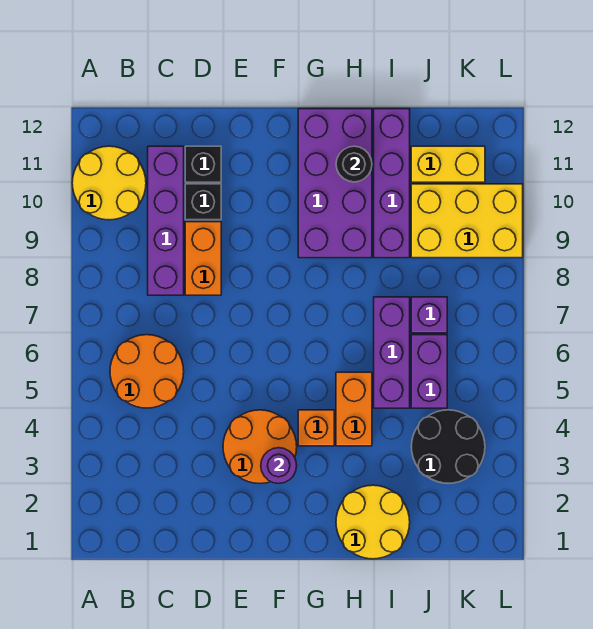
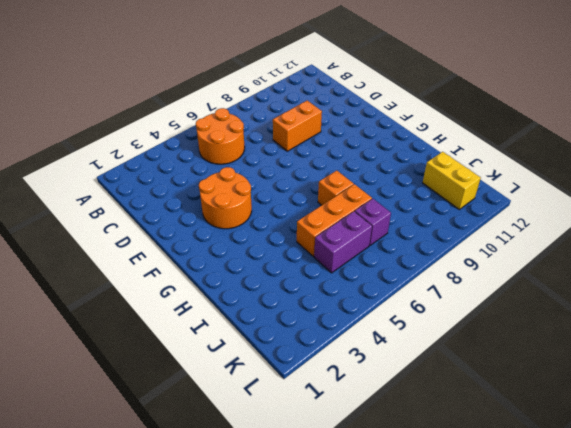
orange 1x1 brick [318,170,354,205] -> orange 1x1 brick moved to [298,410,334,446]
orange 1x3 brick [297,184,372,256] -> purple 1x3 brick [374,297,410,408]
none -> yellow 2x2 round brick [72,146,146,220]
none -> purple 1x4 brick [148,146,184,295]
none -> black 1x1 brick [185,184,221,220]

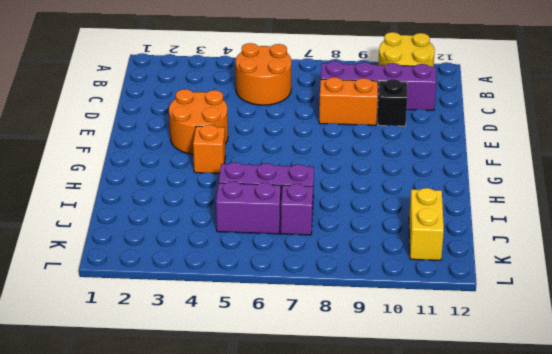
none -> black 1x1 brick [185,146,221,182]
none -> purple 2x4 brick [298,109,372,258]
none -> yellow 2x2 round brick [336,485,410,559]

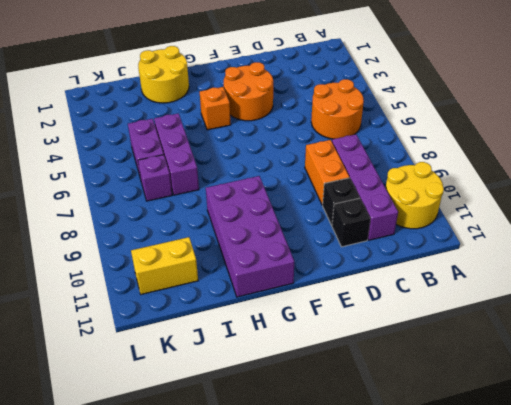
none -> orange 1x2 brick [336,372,372,446]
none -> purple 1x4 brick [374,109,410,258]
none -> black 2x2 round brick [411,410,485,484]

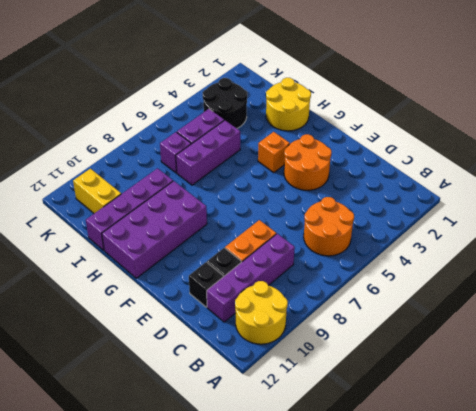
none -> orange 1x2 brick [336,372,372,446]
none -> yellow 2x3 brick [411,184,523,258]
none -> purple 1x1 round brick [261,448,297,484]

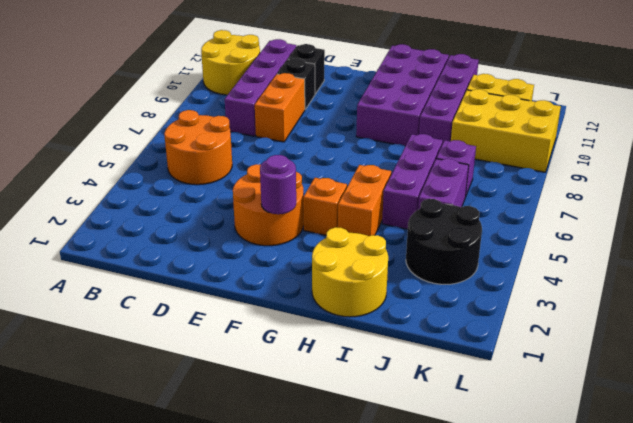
none -> black 1x1 round brick [336,146,372,182]

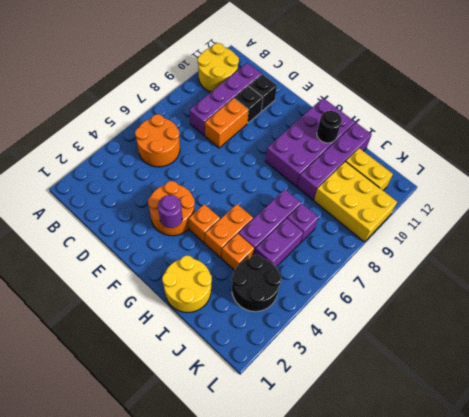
orange 1x1 brick [222,234,254,270] -> none

